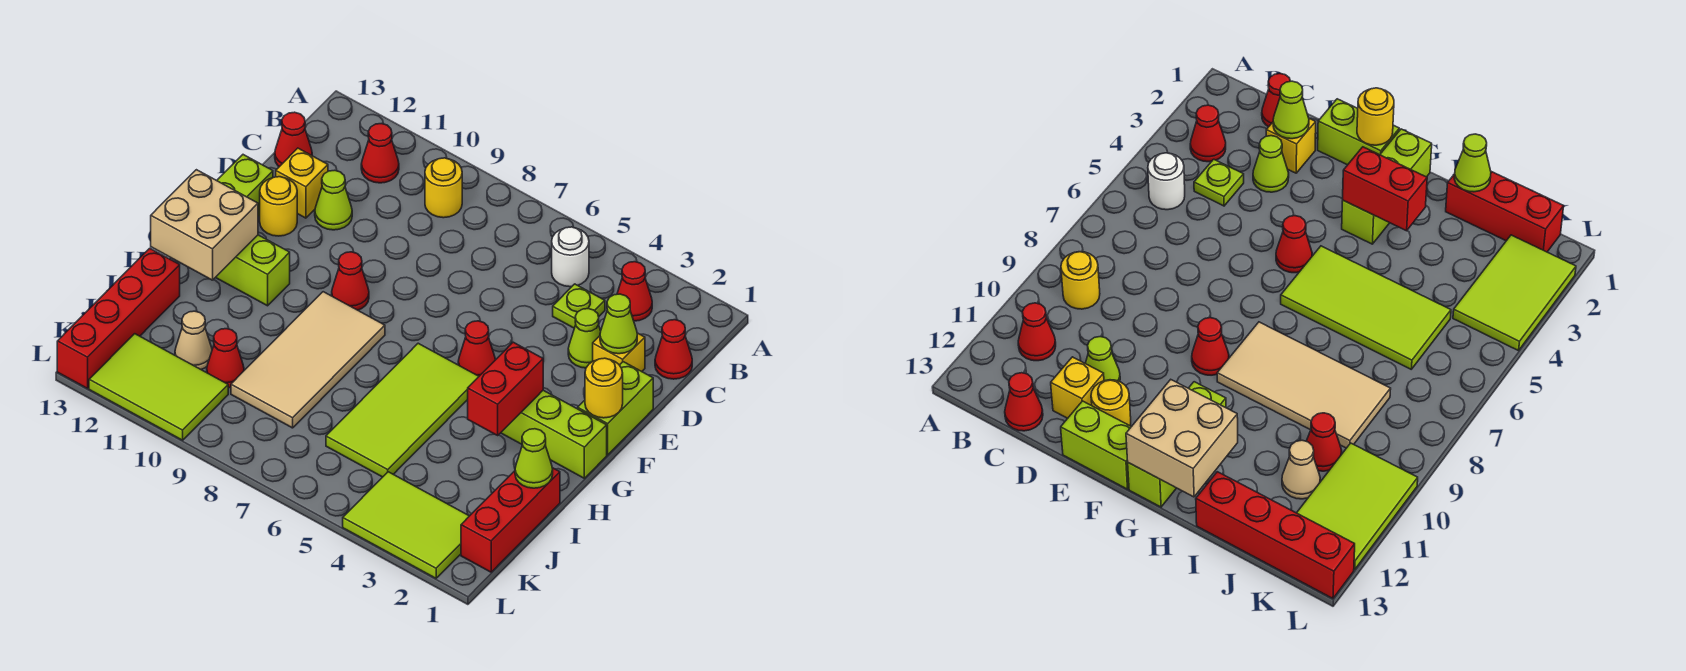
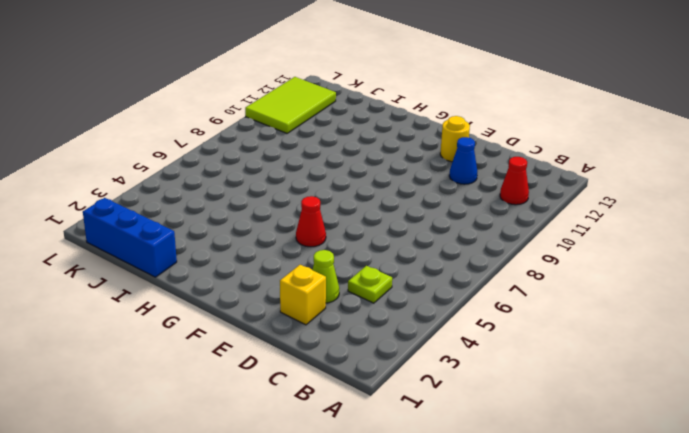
blue 1x1 cone [449,137,477,184] -> lime 1x1 cone [315,170,352,230]
blue 1x3 brick [83,198,177,277] -> red 1x3 brick [461,468,560,572]
none -> red 1x1 cone [617,262,652,321]
none -> white 1x1 round brick [552,227,589,287]
none -> yellow 1x1 round brick [425,158,462,218]
none -> red 1x1 cone [655,320,692,379]

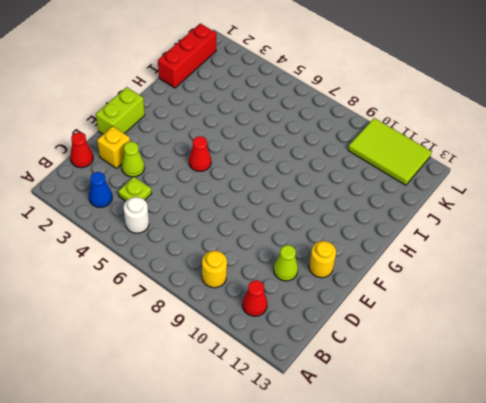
blue 1x1 cone [89,172,112,207] -> red 1x1 cone [617,262,652,321]
none -> red 1x1 cone [275,112,312,167]
none -> yellow 1x1 brick [276,148,328,218]
none -> lime 1x2 brick [217,155,273,217]
none -> red 1x1 cone [332,252,369,310]

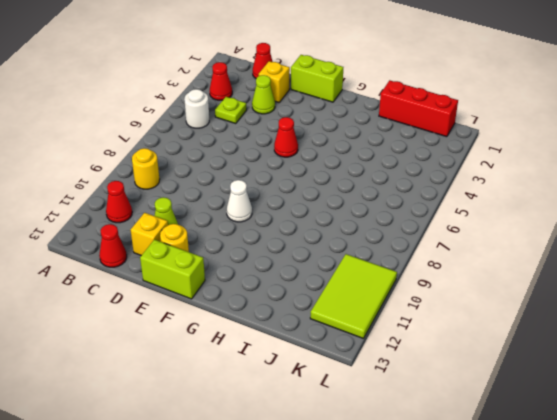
white 1x1 cone [227,180,252,222] -> red 1x1 cone [332,252,369,310]
none -> lime 1x3 brick [501,390,607,478]
none -> lime 2x4 tile [326,343,479,477]
none -> tan 2x4 tile [231,292,385,428]
none -> lime 1x3 brick [215,235,290,306]

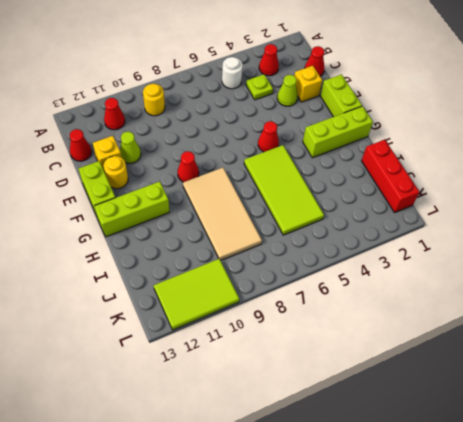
none -> red 1x4 brick [57,248,180,388]
none -> red 1x1 cone [207,329,244,388]
none -> tan 1x1 cone [175,311,212,369]
none -> lime 2x3 tile [343,472,469,578]

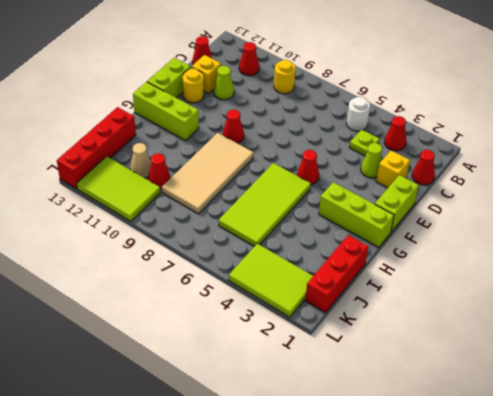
none -> lime 1x1 cone [600,294,637,354]
none -> yellow 1x1 round brick [585,358,623,418]
none -> red 1x2 brick [468,342,543,435]
none -> tan 2x2 brick [151,170,258,280]

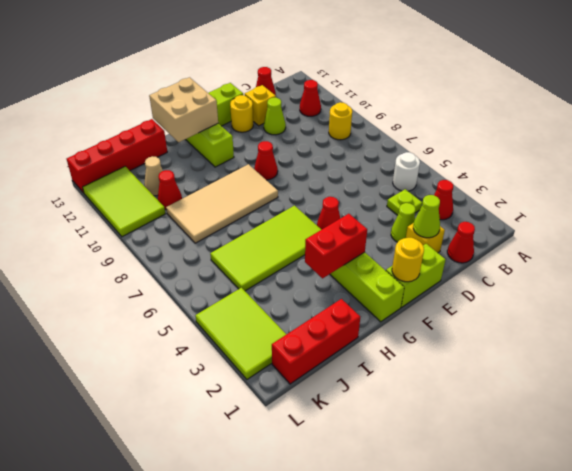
none -> lime 1x1 cone [515,429,553,488]

